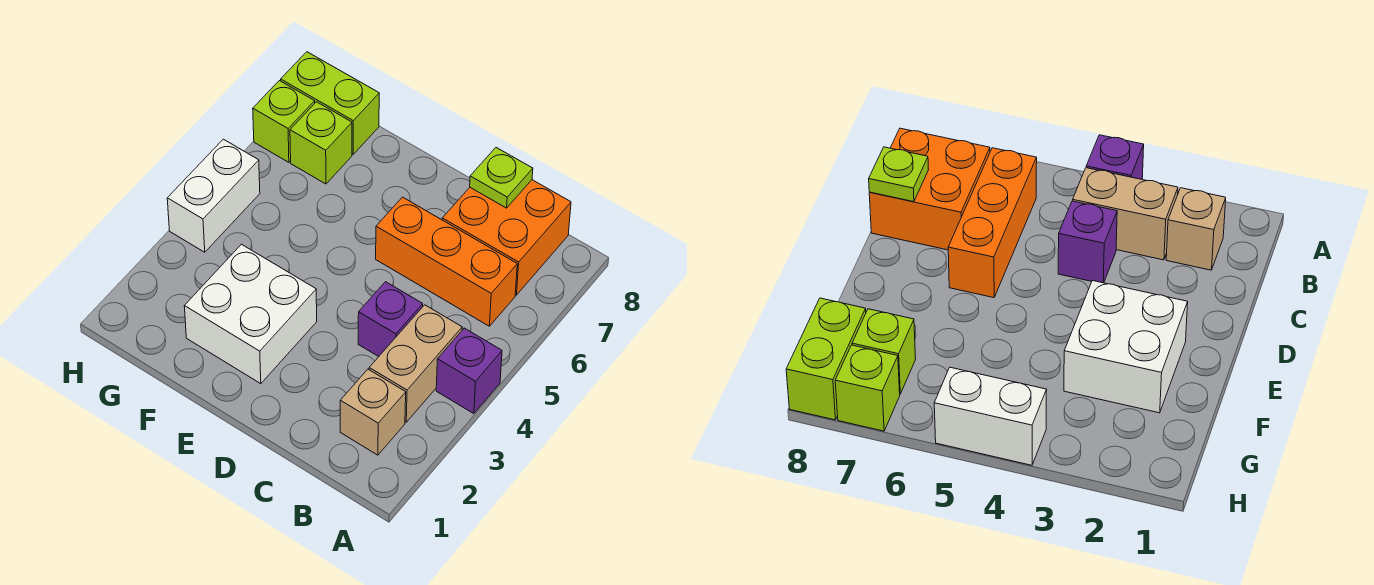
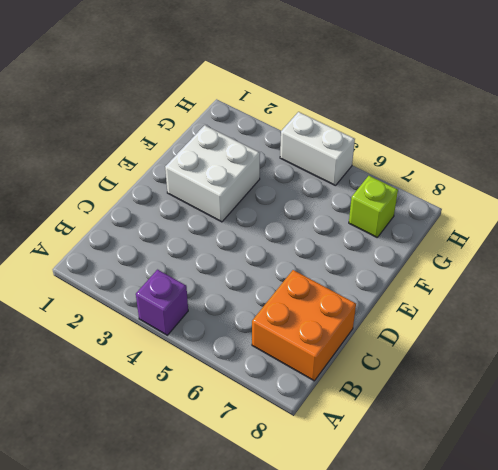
none -> tan 1x1 brick [340,369,406,455]
none -> tan 1x2 brick [369,305,462,422]
none -> orange 1x3 brick [376,197,517,326]

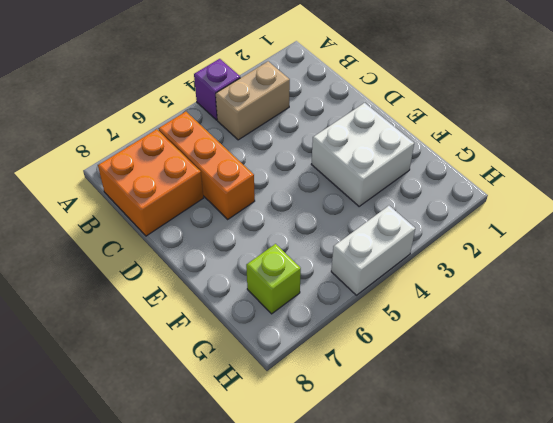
none -> tan 1x1 brick [340,369,406,455]
none -> purple 1x1 brick [358,282,423,357]
none -> lime 1x2 brick [281,52,379,154]

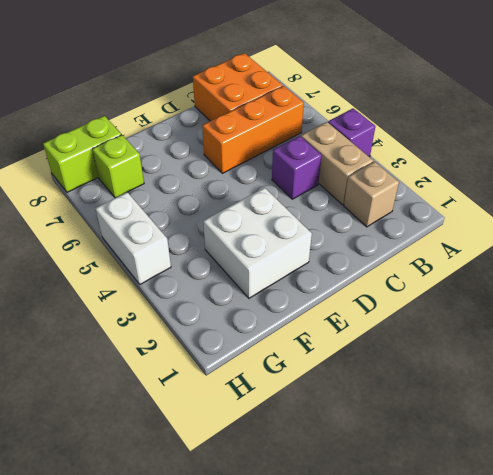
none -> lime 1x1 brick [253,81,315,162]
none -> lime 1x1 plate [470,148,533,208]

